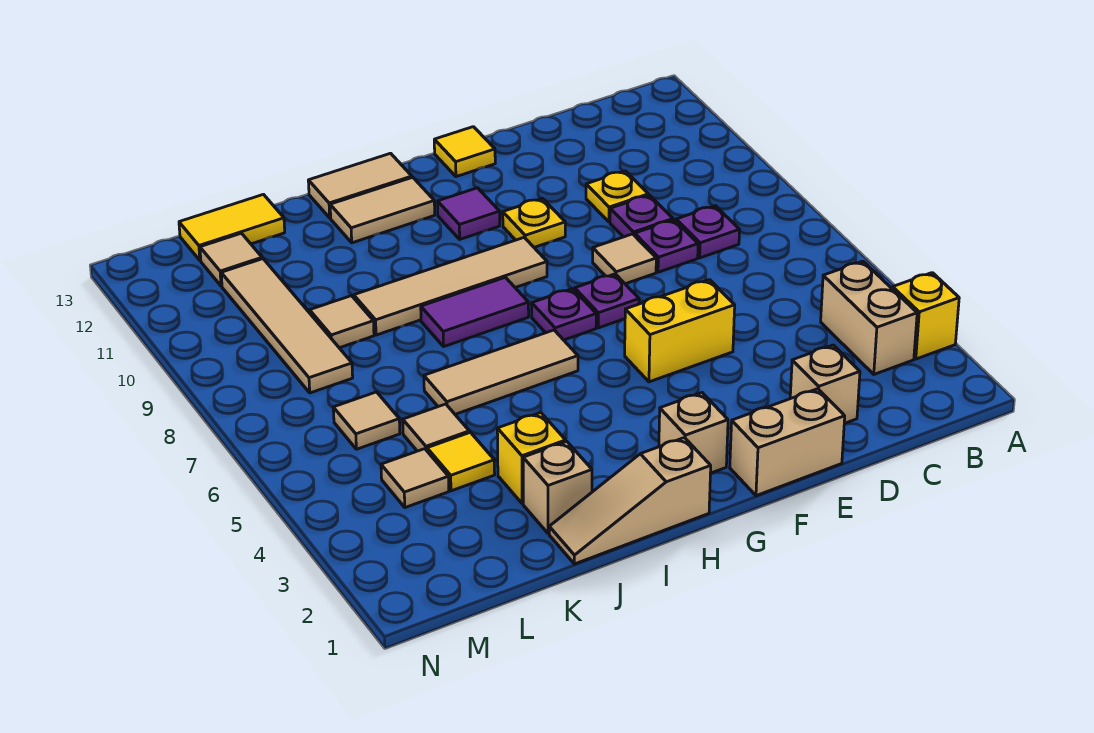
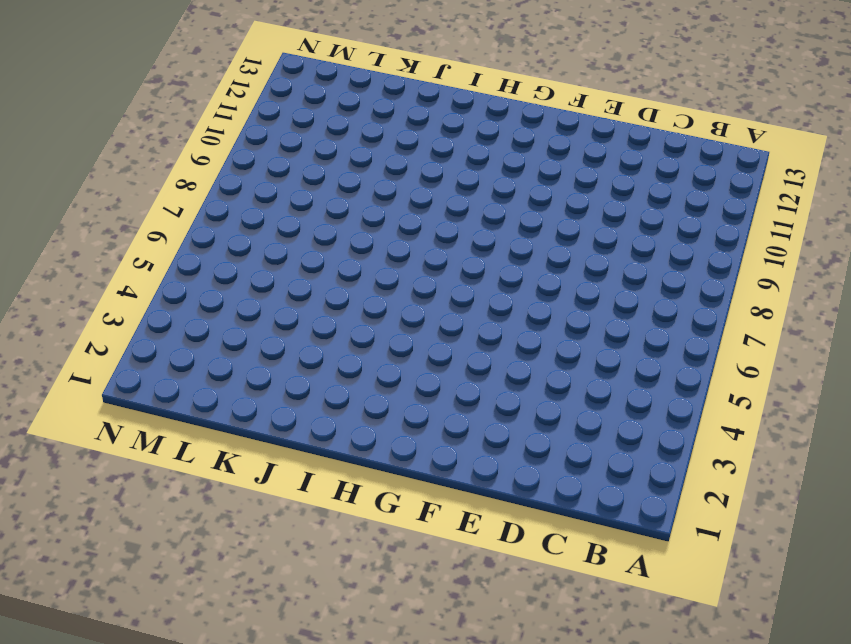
none -> yellow 1x1 brick [892,273,959,359]
none -> tan 1x2 brick [821,261,917,374]
none -> purple 1x1 plate [676,206,740,258]
none -> tan 1x1 brick [790,345,860,424]

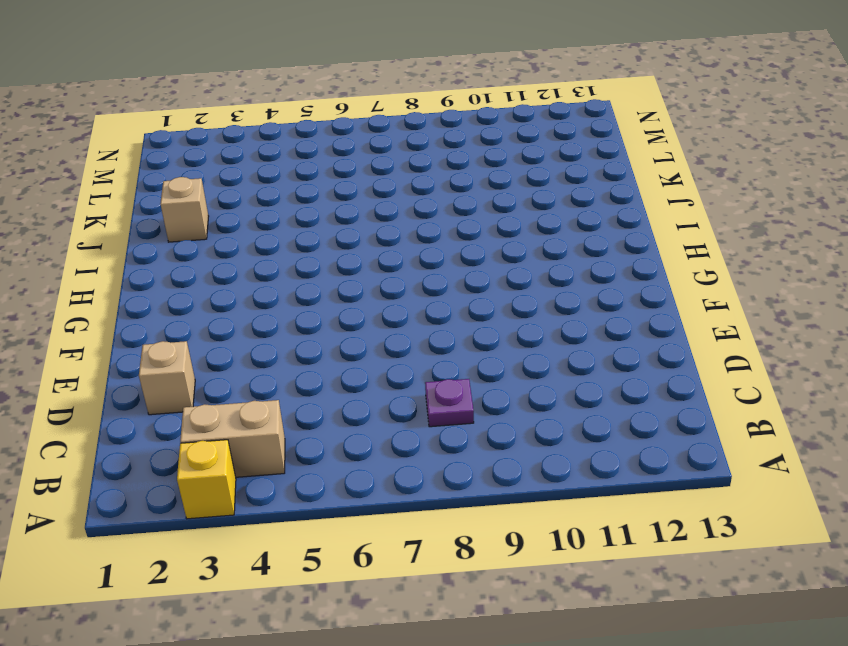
none -> purple 1x1 plate [635,220,698,272]
none -> purple 1x1 plate [610,195,673,237]
none -> yellow 1x1 plate [586,171,648,222]
none -> tan 1x2 brick [730,389,845,496]

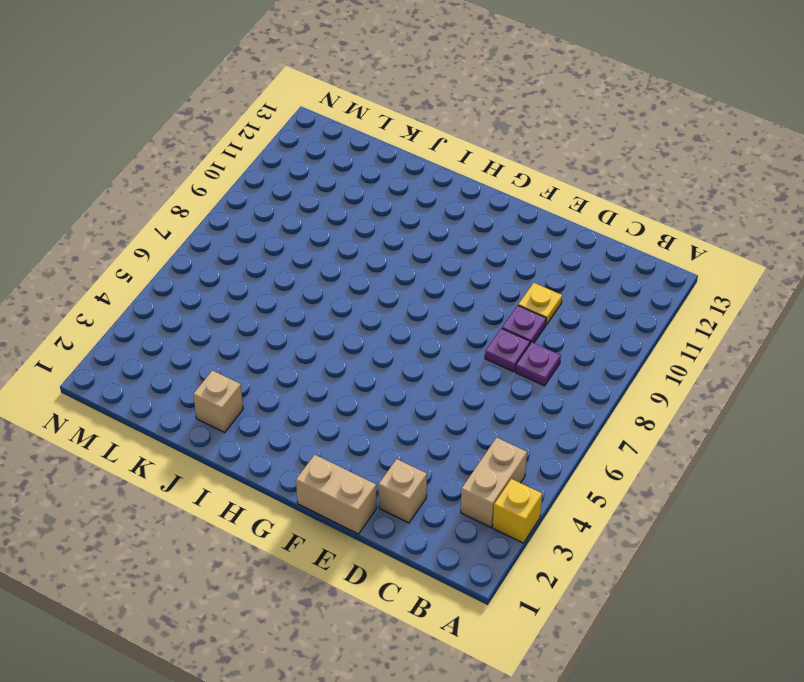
none -> yellow 1x2 brick [625,280,735,382]
none -> tan 1x1 tile [593,234,656,284]
none -> purple 1x1 plate [575,274,639,328]
none -> yellow 1x1 plate [503,199,565,247]

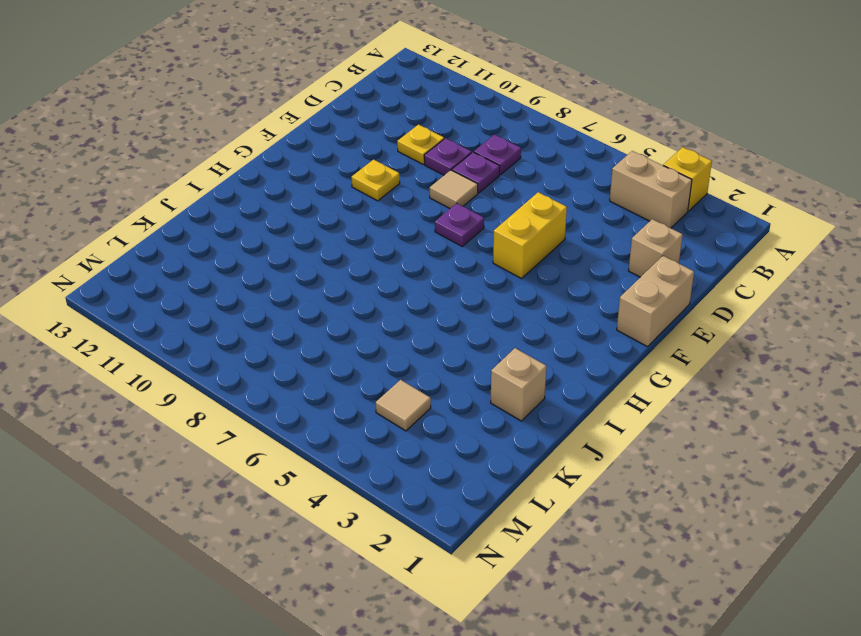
none -> yellow 1x1 tile [434,127,495,177]
none -> tan 1x1 brick [659,393,728,473]
none -> purple 1x1 plate [532,289,596,340]
none -> tan 1x4 tile [354,238,547,335]

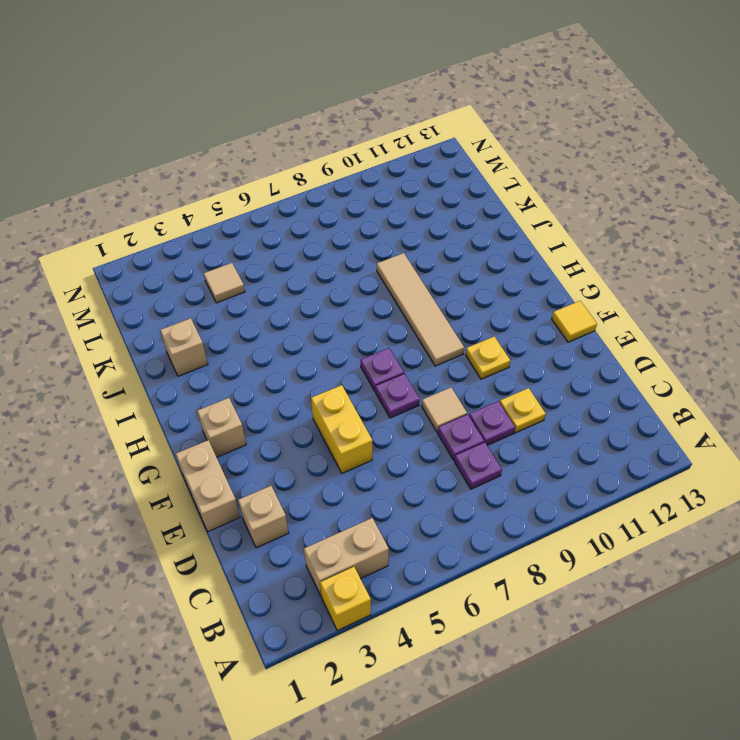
none -> purple 1x1 tile [438,188,500,239]
none -> tan 1x3 slope [549,438,711,564]
none -> tan 1x3 tile [424,330,578,414]
none -> purple 1x2 tile [421,277,529,346]

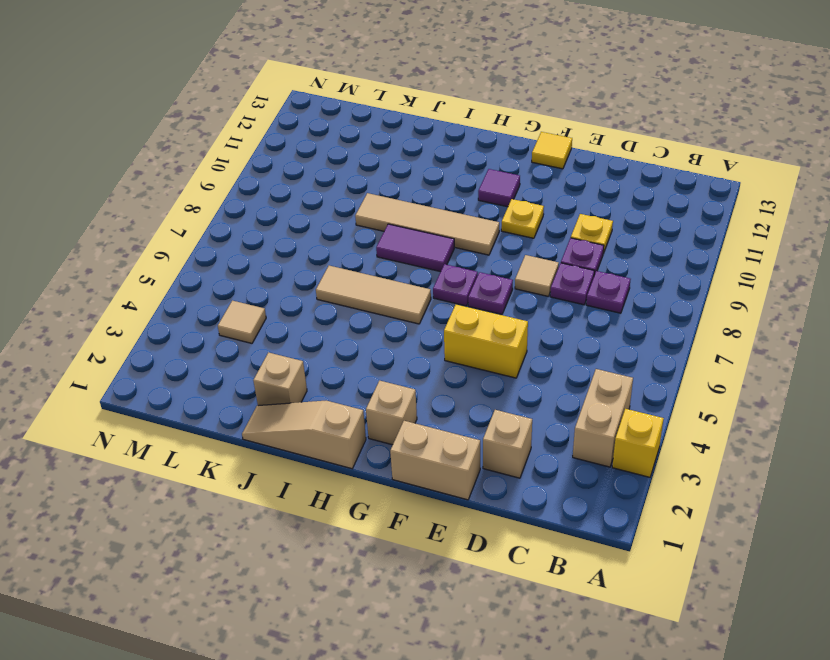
none -> tan 1x2 tile [330,177,435,243]
none -> tan 1x2 tile [308,153,412,218]
none -> yellow 1x1 brick [497,413,566,504]
none -> yellow 1x1 tile [427,432,495,491]

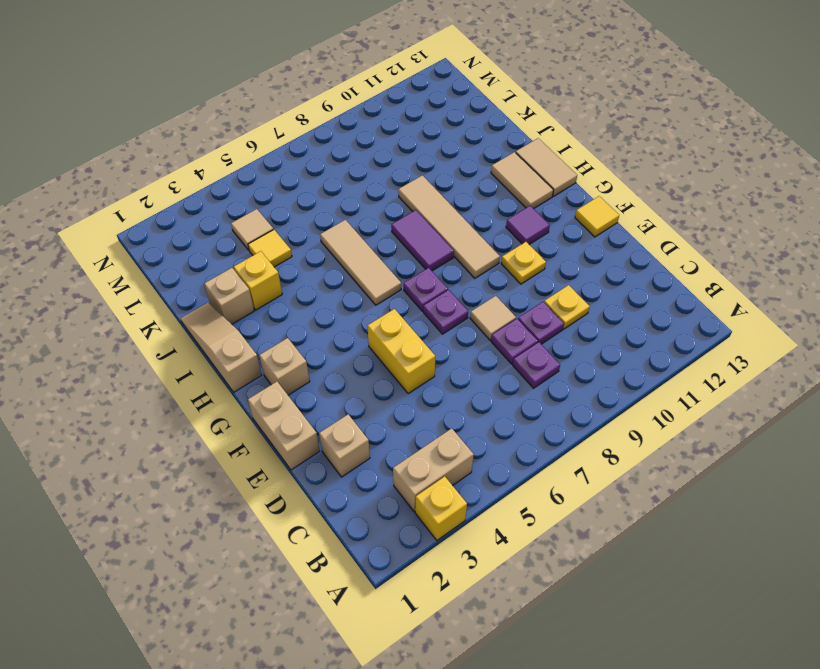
none -> tan 1x1 tile [403,404,469,451]
none -> tan 1x1 tile [310,296,374,348]
none -> yellow 1x2 tile [179,195,285,261]
none -> tan 1x1 tile [333,392,400,449]

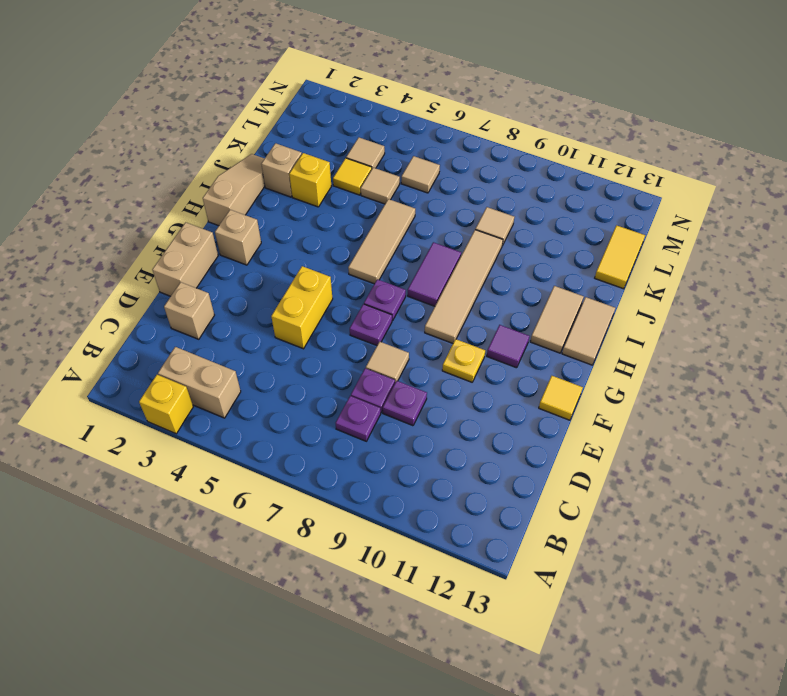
none -> yellow 1x1 plate [586,171,648,222]
none -> tan 1x4 tile [221,259,353,393]
none -> tan 1x1 tile [200,233,262,286]

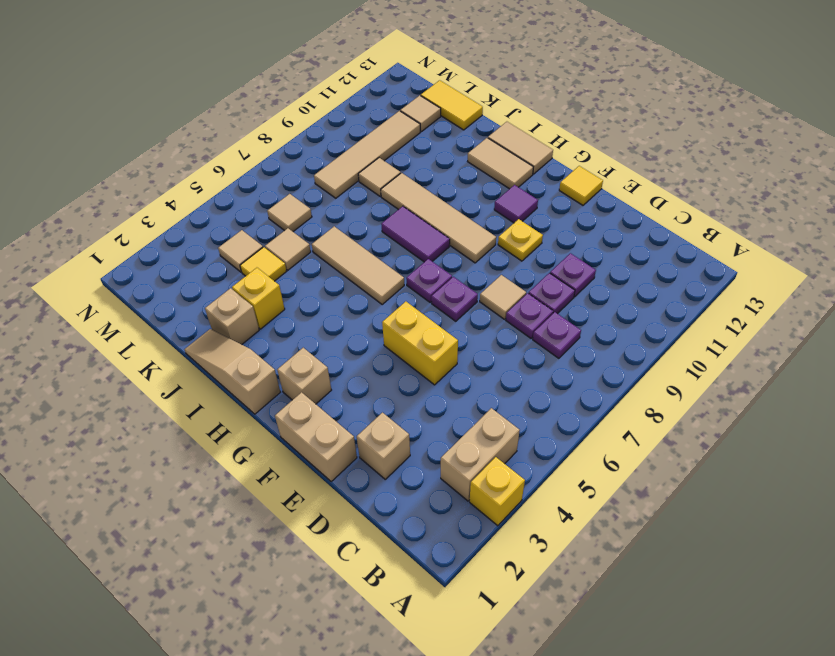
purple 1x1 plate [550,253,596,297] -> yellow 1x1 plate [586,171,648,222]

